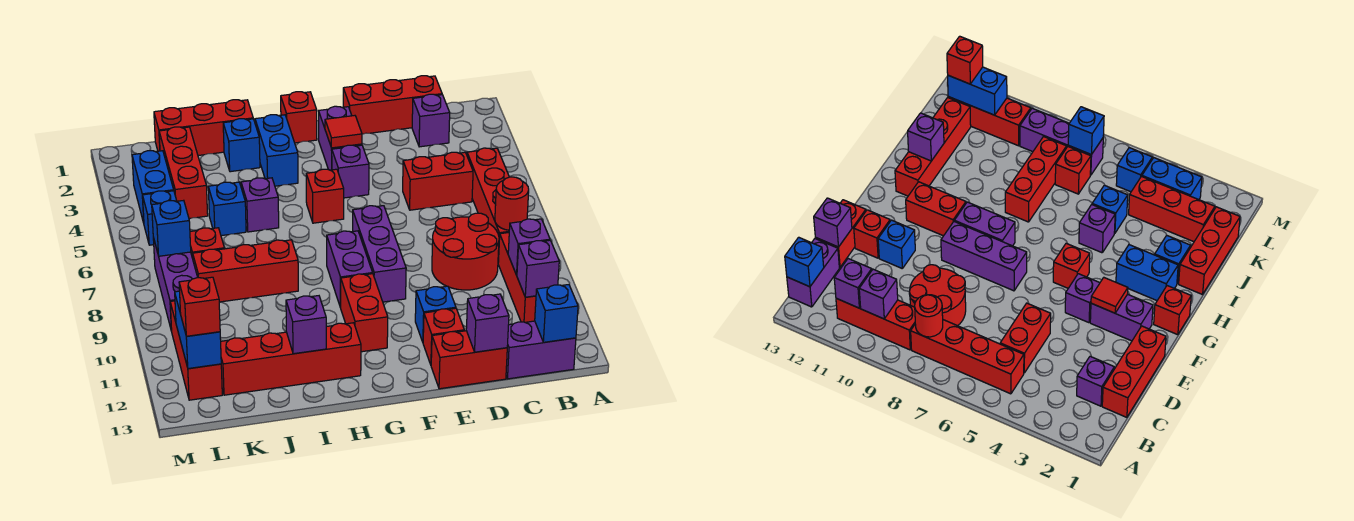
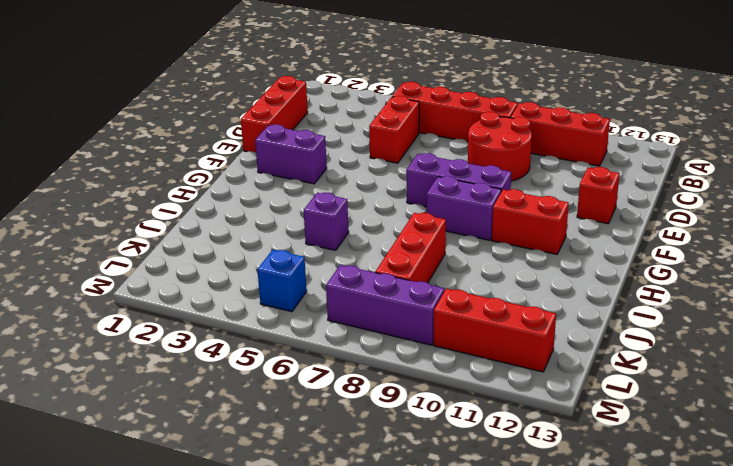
none -> purple 1x2 brick [506,321,576,379]
none -> purple 1x1 brick [412,94,450,147]
none -> red 1x2 brick [431,331,507,389]
none -> blue 1x1 brick [415,286,456,342]

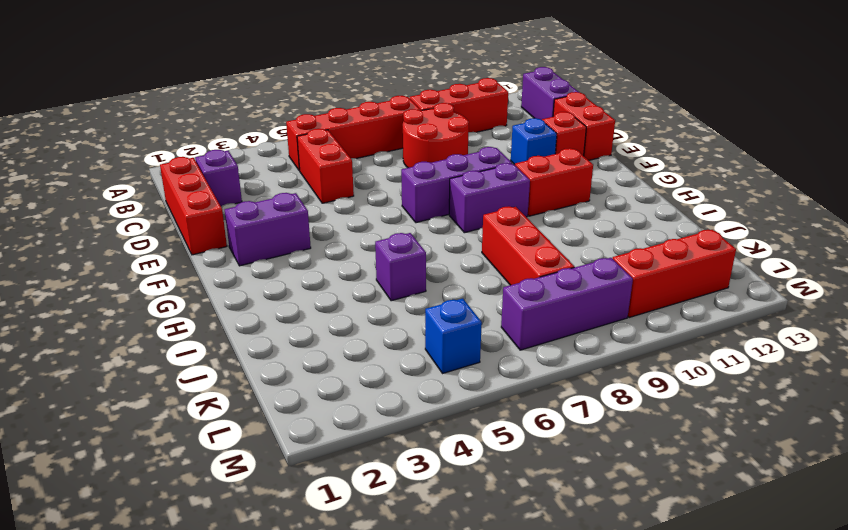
none -> purple 1x1 brick [332,145,369,198]
none -> red 1x1 brick [281,92,317,143]
none -> red 1x1 brick [306,169,344,223]
none -> blue 1x2 brick [255,115,298,186]

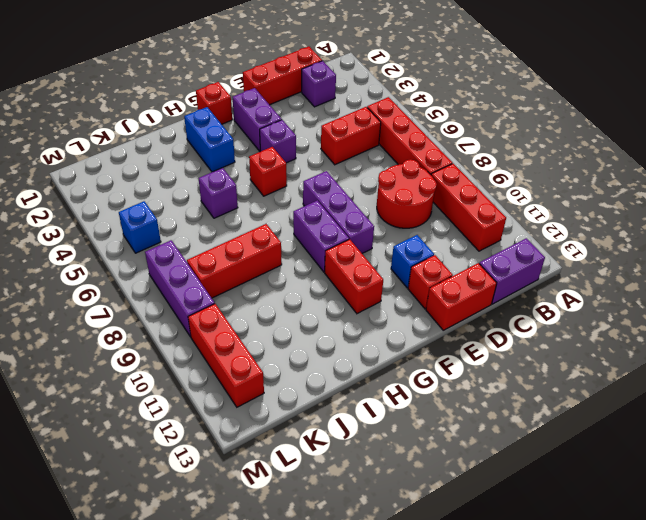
none -> red 1x4 brick [221,323,361,395]
none -> red 1x3 brick [154,100,253,156]
none -> blue 1x1 brick [223,119,260,172]
none -> blue 1x1 brick [208,182,246,236]

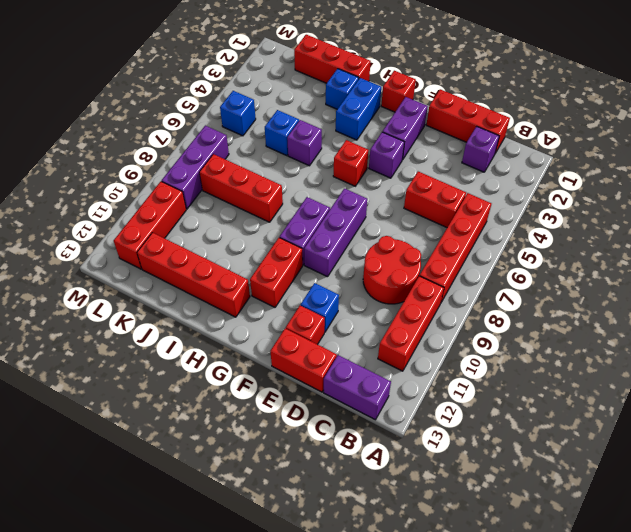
none -> red 1x3 brick [159,127,208,219]
none -> red 1x1 brick [190,228,224,258]
none -> blue 1x2 brick [132,151,174,223]
none -> red 1x1 round brick [495,177,529,230]

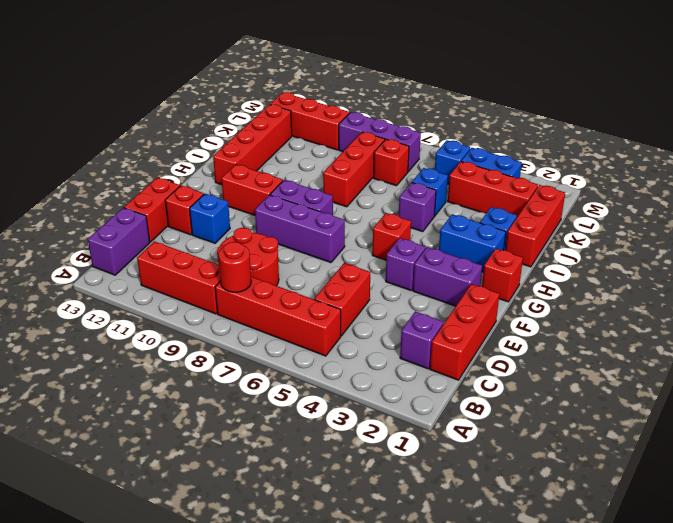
none -> purple 1x1 brick [508,219,550,275]
none -> purple 1x1 brick [517,240,559,297]
none -> blue 1x1 brick [535,285,578,342]
none -> purple 1x1 brick [466,294,509,352]

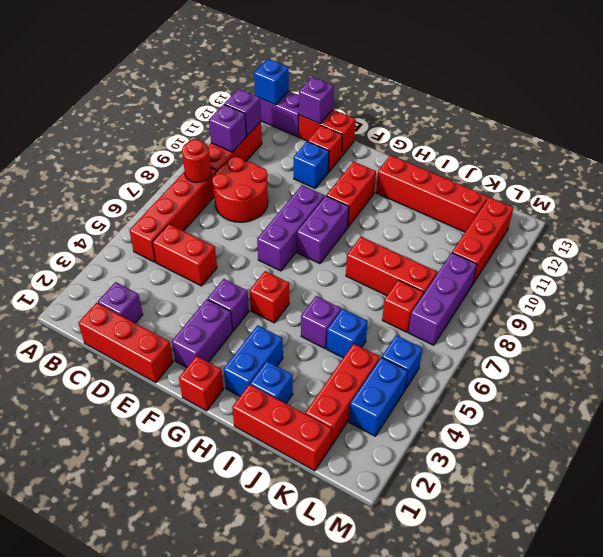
none -> red 1x1 tile [325,116,362,148]
none -> purple 1x1 brick [286,296,326,354]
none -> blue 1x1 brick [152,200,191,256]
none -> blue 1x2 brick [175,291,221,369]

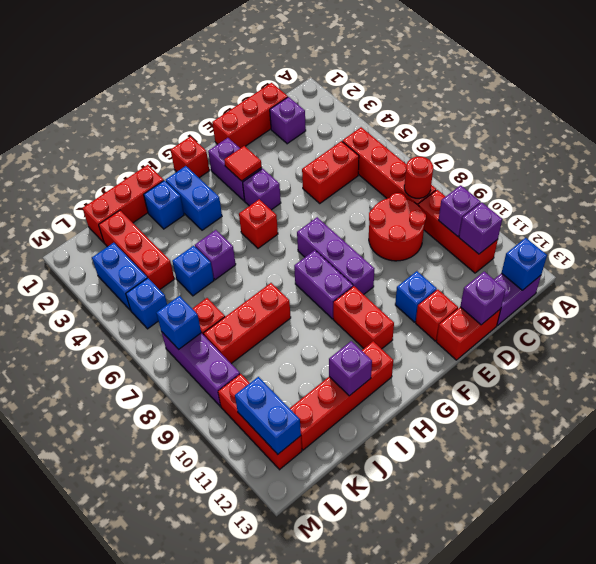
none -> red 1x1 brick [179,277,220,336]

